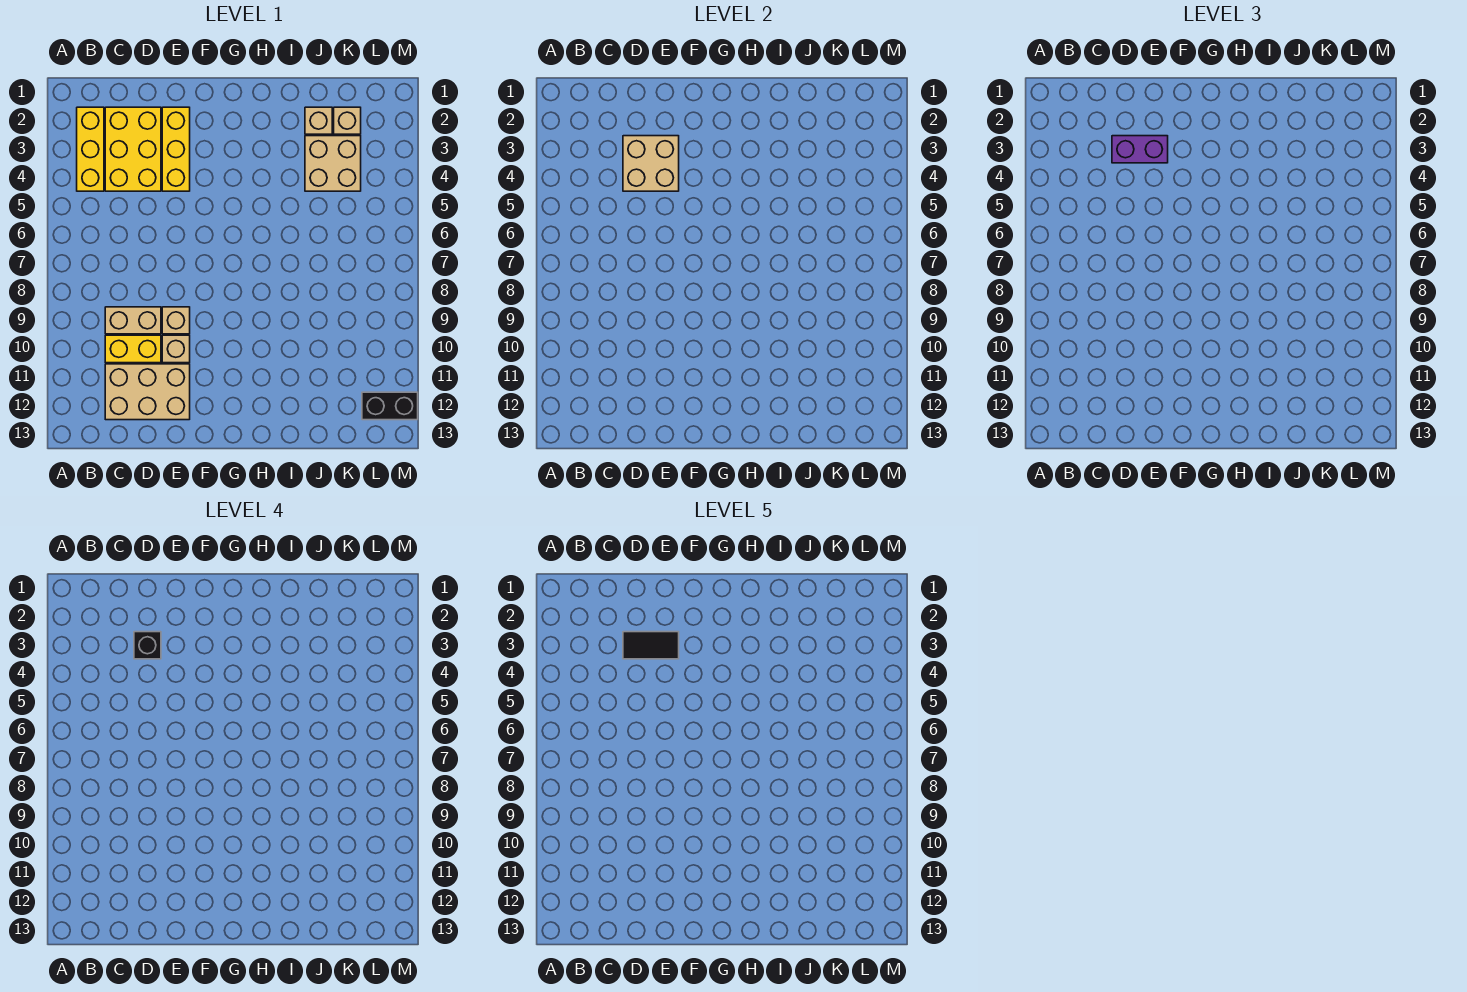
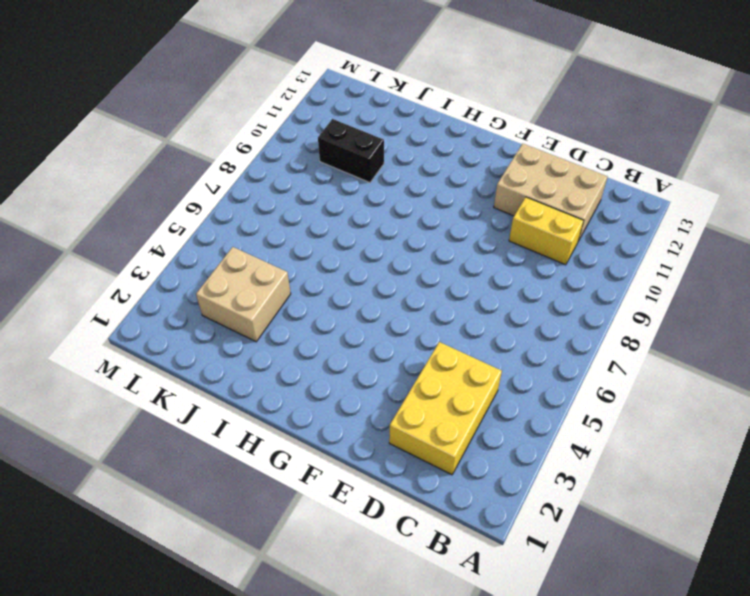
black 1x2 brick [318,119,384,183] -> black 1x2 brick moved to [362,392,418,420]
none -> yellow 1x3 brick [77,107,104,191]
none -> tan 1x2 brick [105,307,161,334]
none -> yellow 1x3 brick [162,107,190,191]

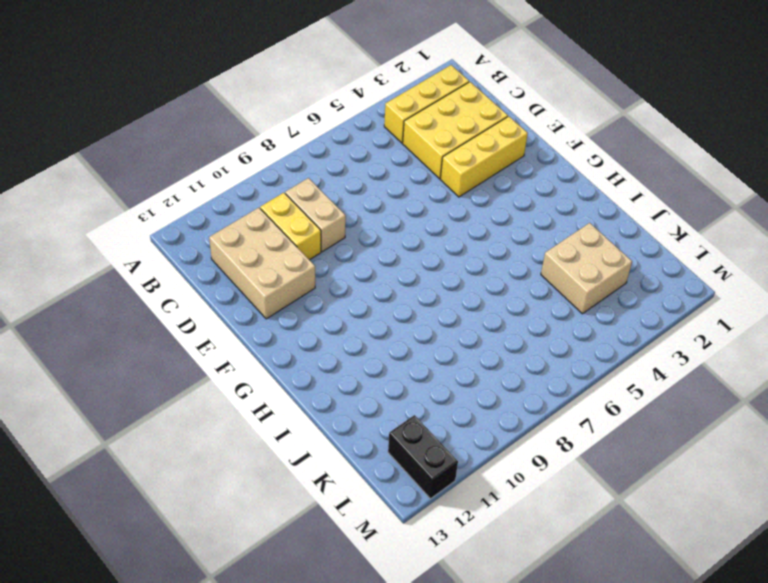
none -> tan 1x1 brick [162,307,190,334]
none -> tan 1x1 brick [162,335,190,363]
none -> tan 1x1 brick [305,107,332,134]

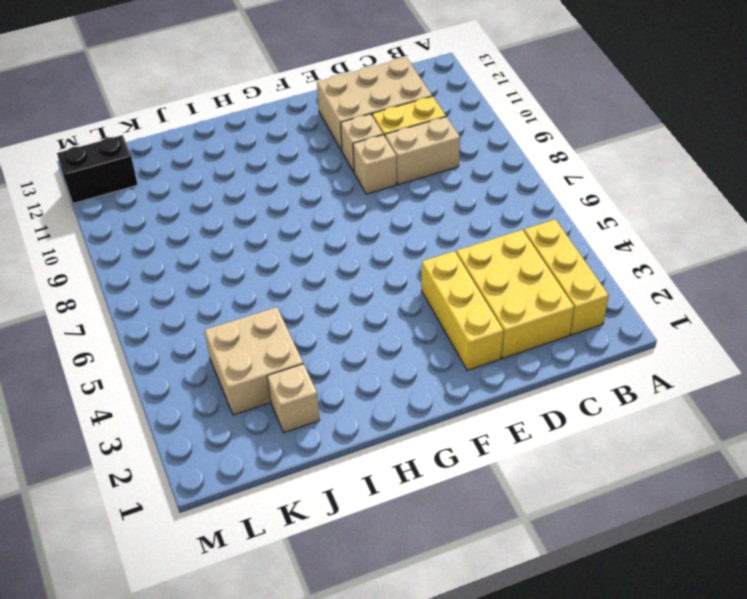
none -> tan 1x1 brick [334,107,361,134]
none -> tan 2x2 brick [623,136,679,191]
none -> purple 1x2 brick [1112,136,1168,163]

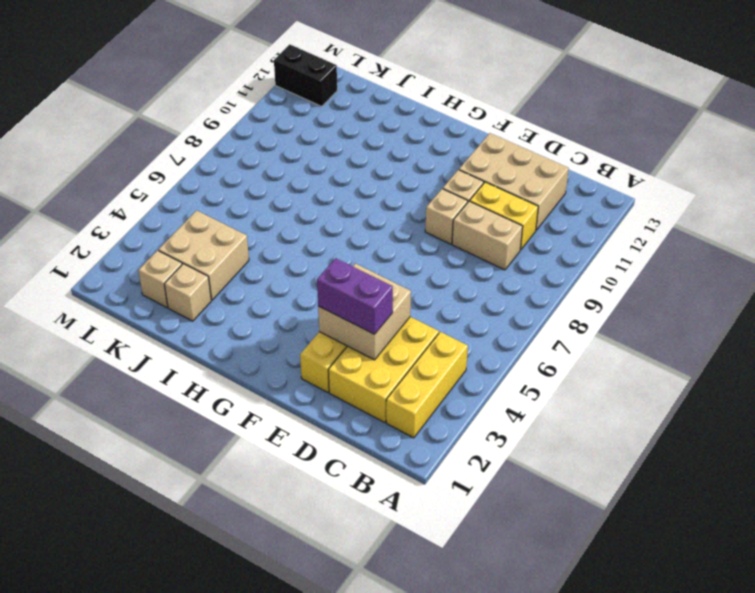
none -> black 1x1 brick [134,632,161,659]
none -> black 1x2 tile [623,632,679,659]

